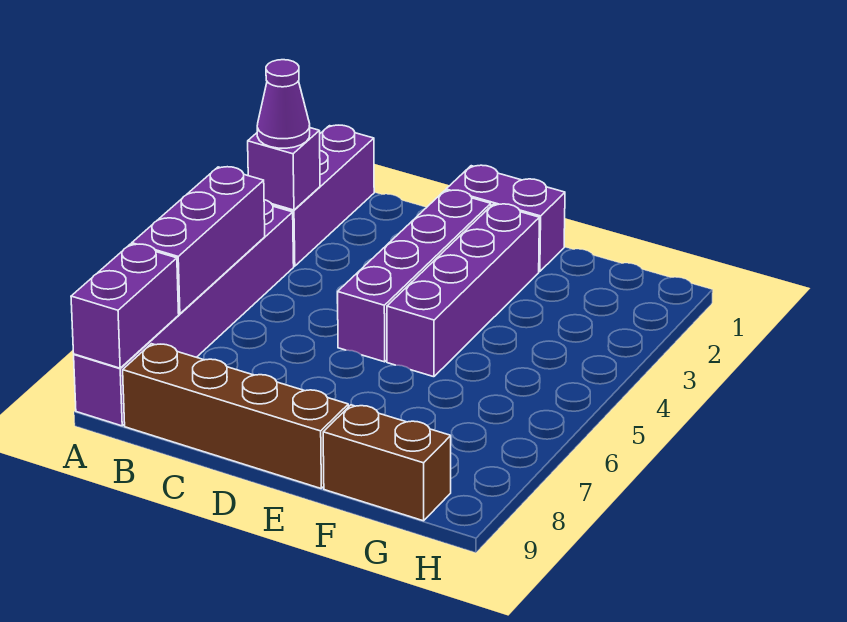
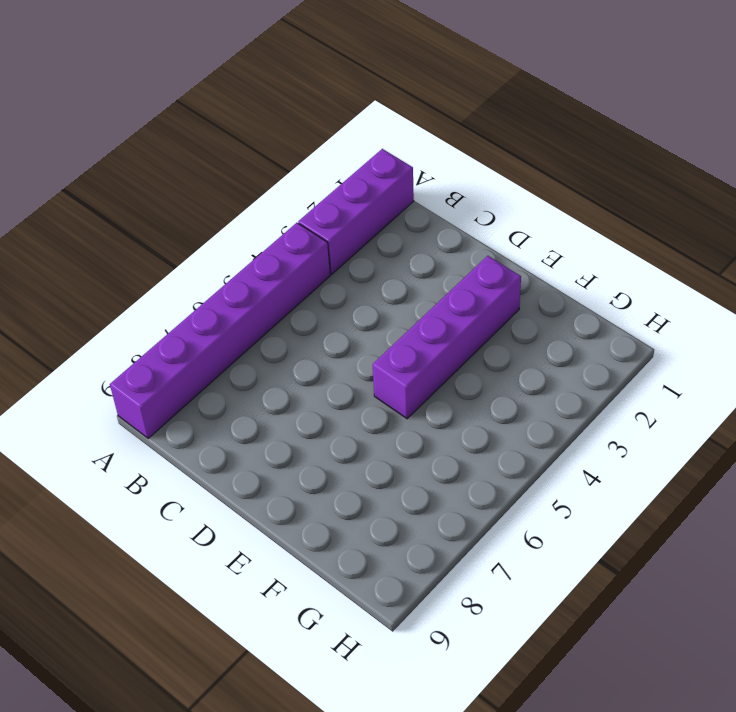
none -> brown 1x4 brick [123,344,348,488]
none -> purple 1x2 brick [446,165,565,272]

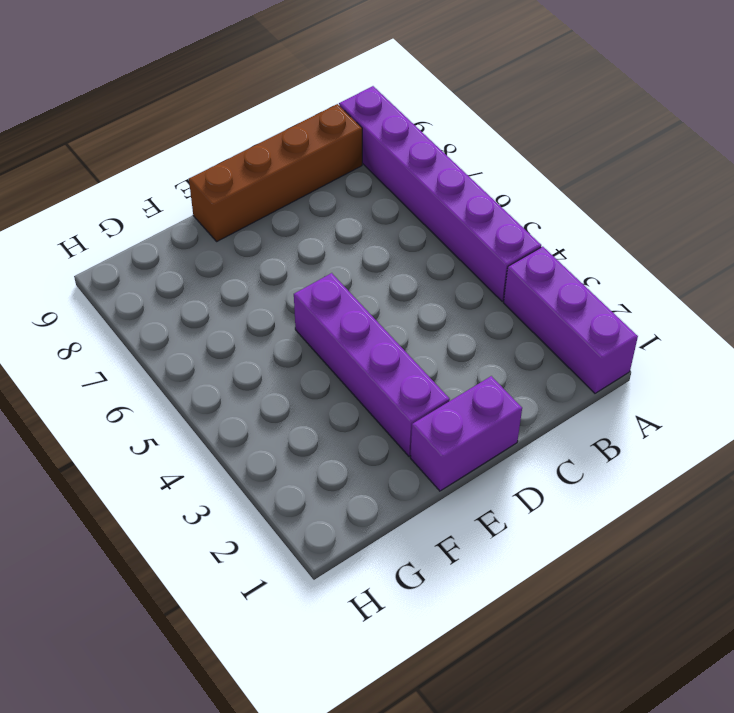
none -> purple 1x4 brick [338,190,491,362]
none -> brown 1x2 brick [323,405,451,521]

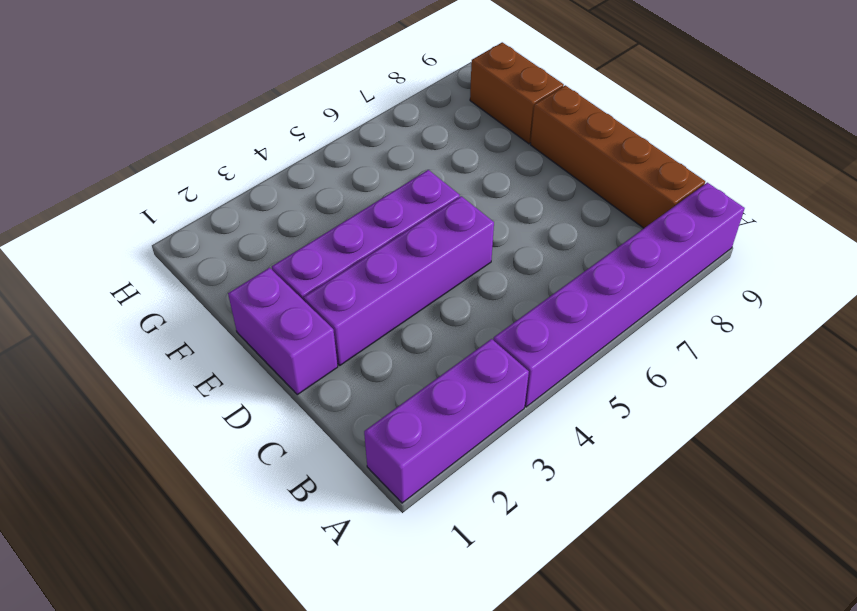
none -> purple 1x1 brick [248,128,320,210]
none -> purple 1x3 brick [132,167,265,314]

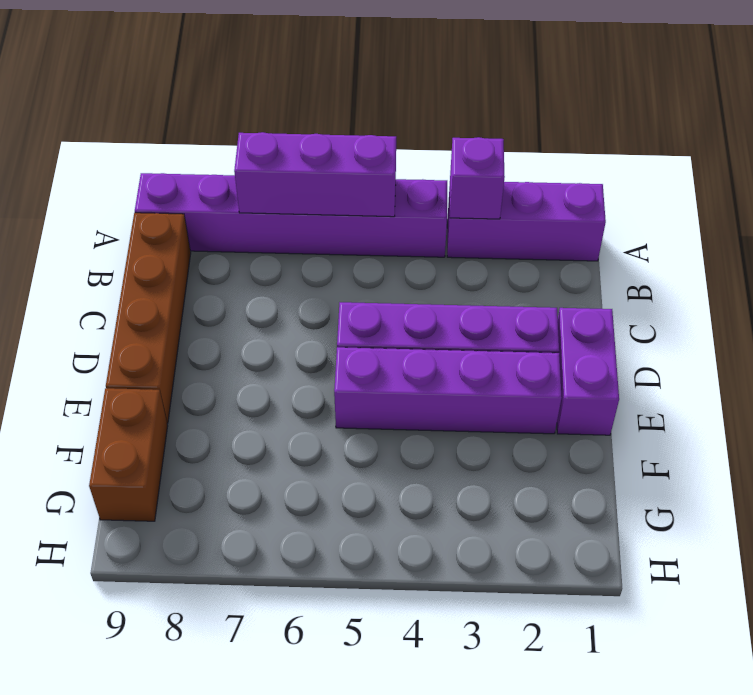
none -> purple 1x2 brick [71,244,179,368]
none -> purple 1x1 cone [257,60,310,148]

